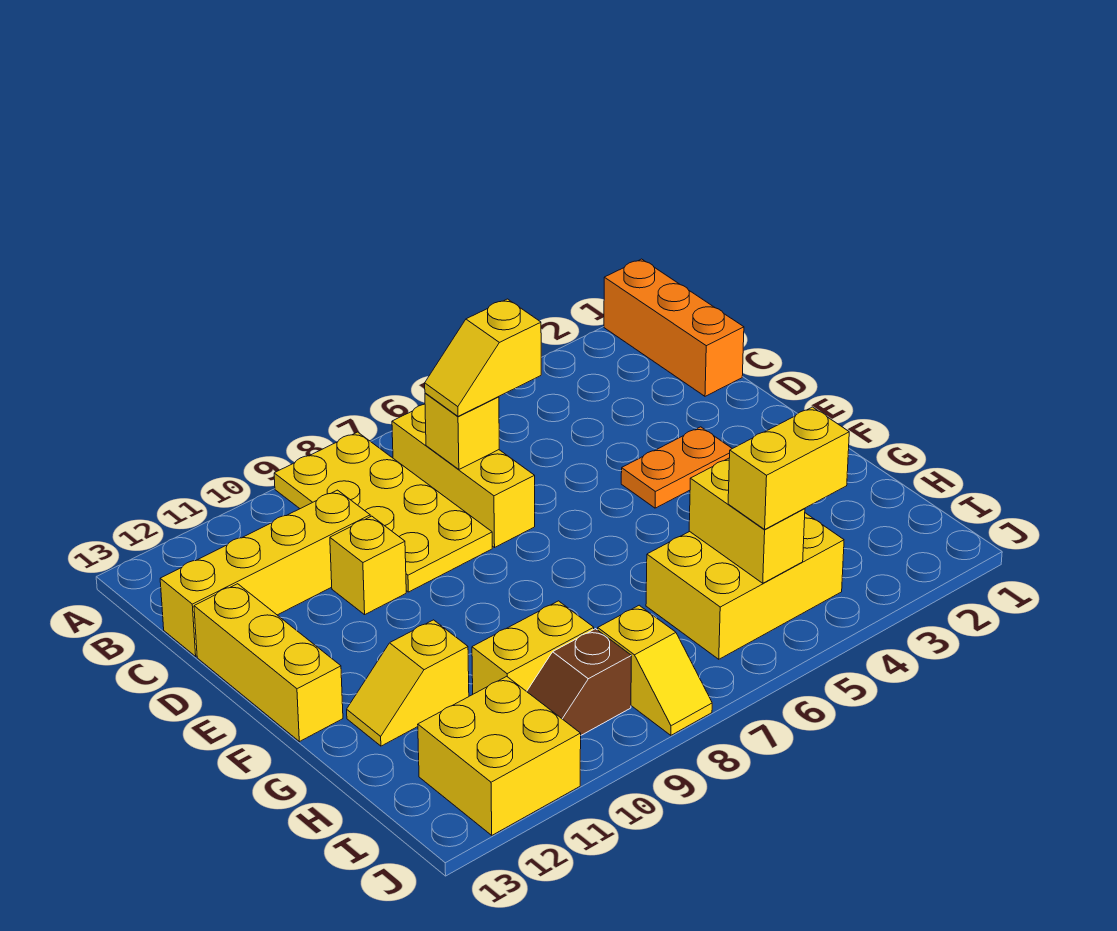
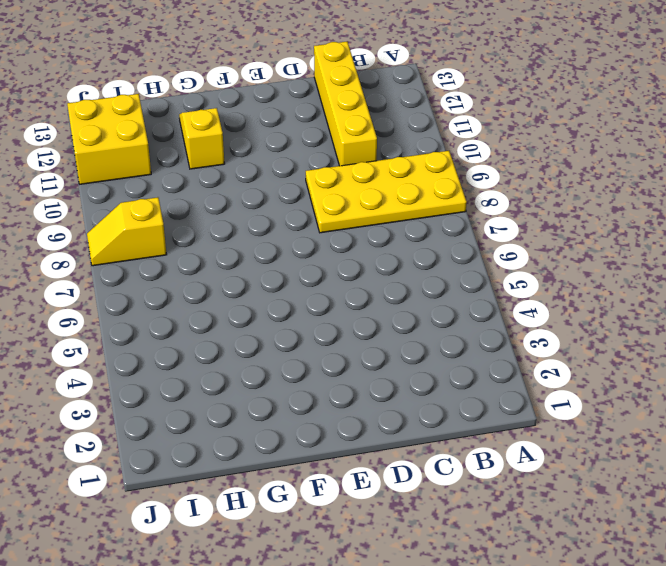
none -> orange 1x3 brick [604,259,744,396]
none -> yellow 1x3 brick [392,404,535,547]
none -> yellow 1x1 brick [330,516,406,615]

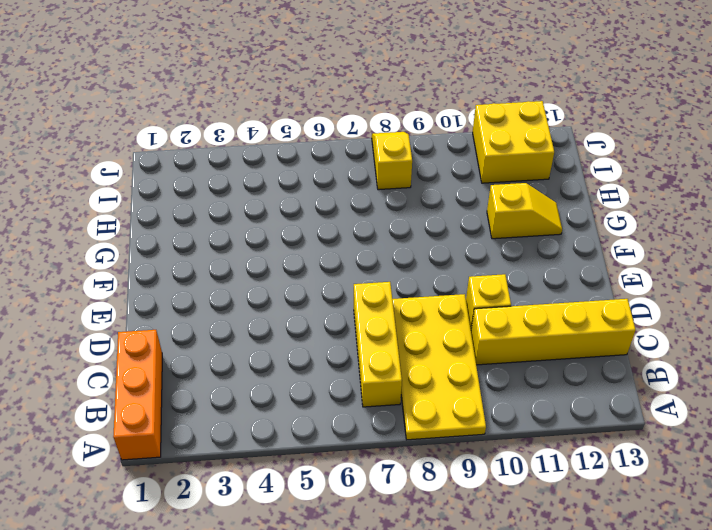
none -> yellow 1x3 brick [194,584,343,742]
none -> orange 1x2 plate [621,427,732,508]
none -> yellow 2x3 brick [646,513,844,659]

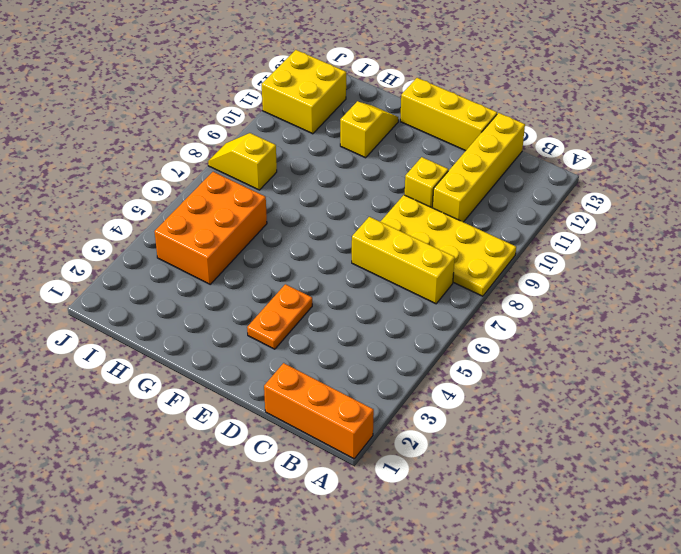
orange 2x3 brick [154,172,267,284] -> yellow 2x3 brick [646,513,844,659]
none -> yellow 1x2 brick [472,601,594,694]
none -> brown 1x2 slope [527,629,631,735]
none -> yellow 1x1 brick [425,393,499,469]

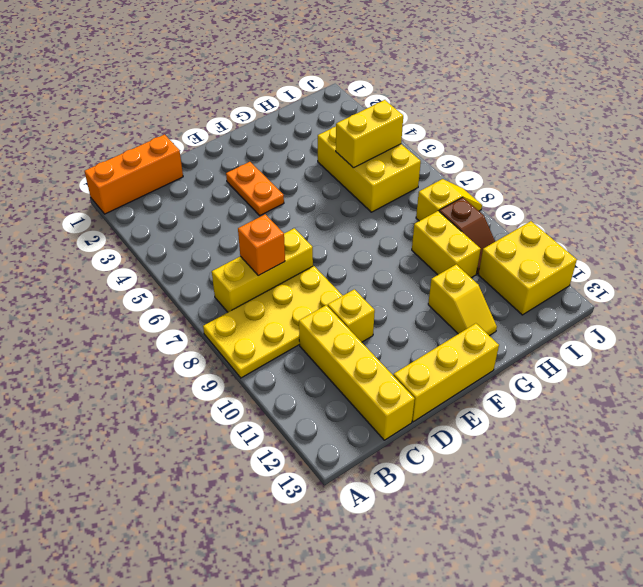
orange 1x1 brick [238,214,285,276] -> yellow 1x1 brick [425,393,499,469]
none -> yellow 1x2 slope [425,299,541,416]
none -> yellow 1x2 brick [728,407,849,529]

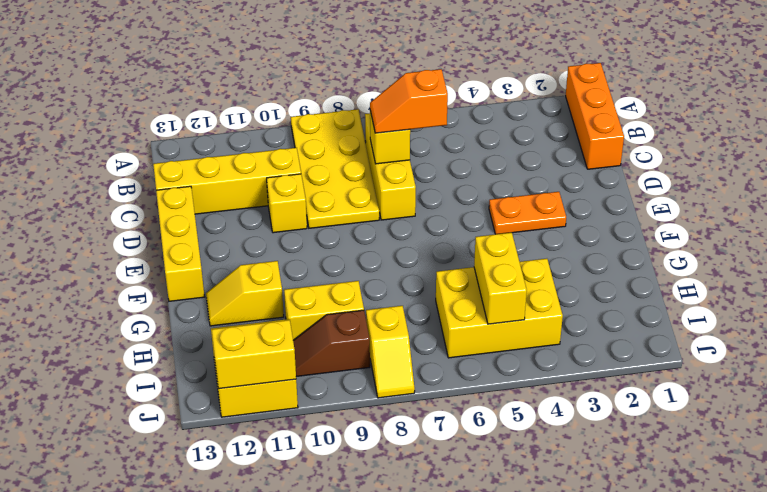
orange 1x2 slope [370,69,448,133] -> yellow 1x2 slope [425,299,541,416]
yellow 1x2 brick [212,320,296,389] -> yellow 1x2 brick moved to [728,407,849,529]

